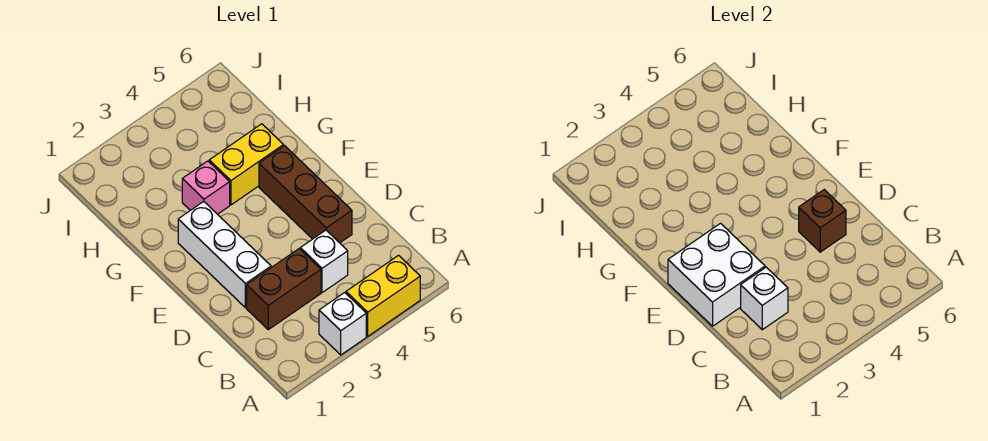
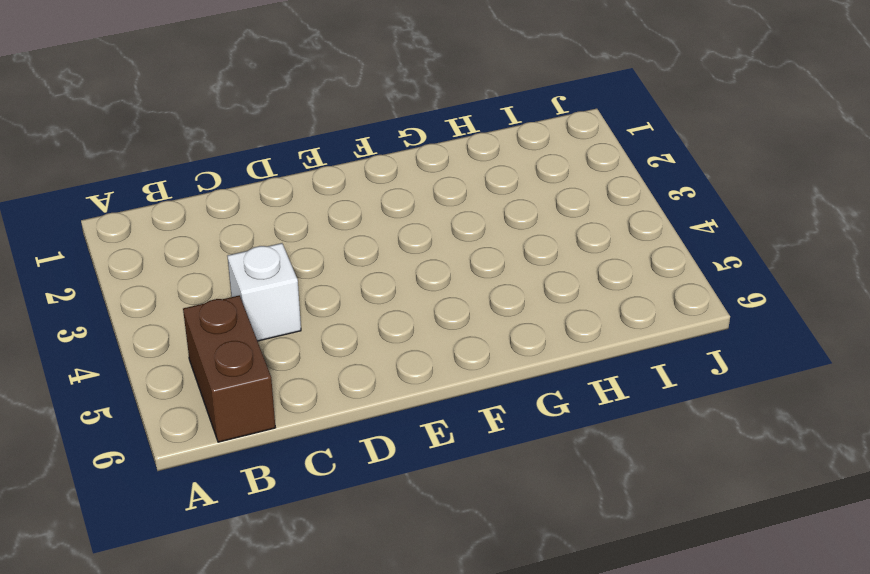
brown 1x2 brick [183,295,275,442] -> brown 1x2 brick moved to [247,249,321,330]
none -> white 1x1 brick [319,292,366,355]
none -> yellow 1x2 brick [346,255,420,336]

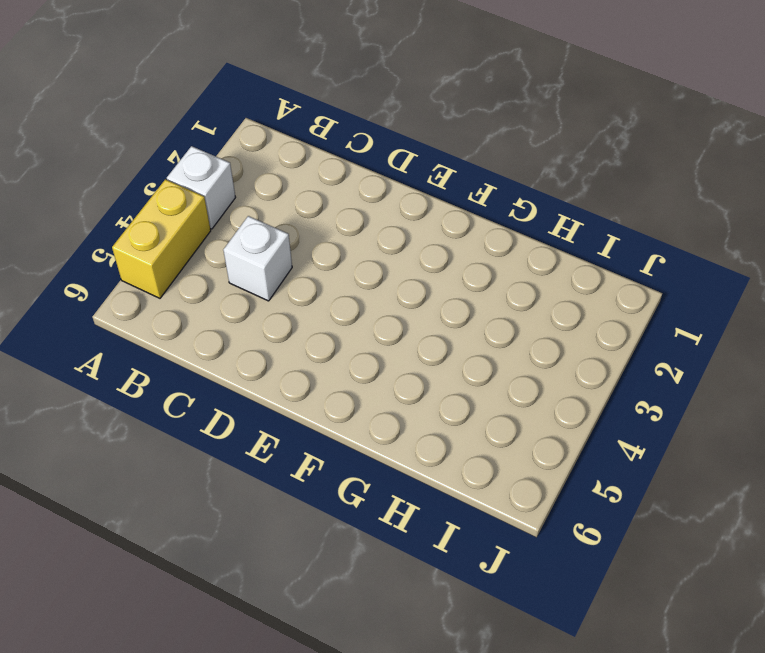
none -> brown 1x2 brick [247,249,321,330]
none -> white 1x3 brick [178,201,271,308]

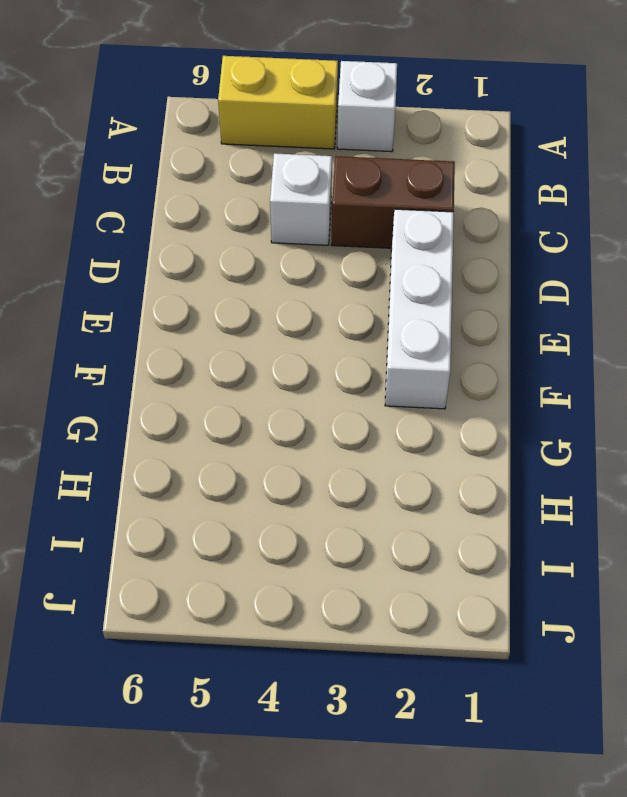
none -> brown 1x3 brick [259,146,352,243]
none -> pink 1x1 brick [182,161,230,214]

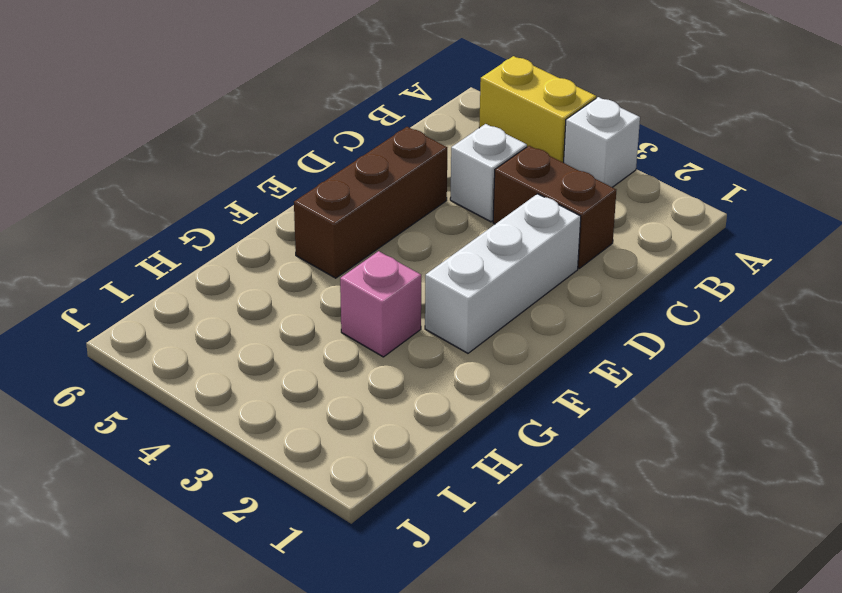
none -> yellow 1x2 brick [209,124,284,205]
none -> white 1x1 brick [741,267,788,330]

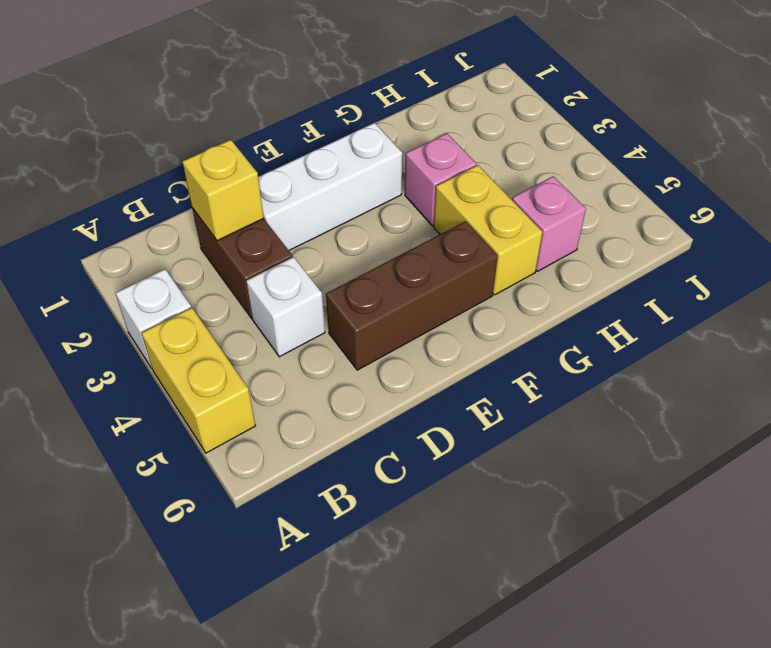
yellow 1x1 brick [182,140,264,241] -> white 1x1 brick [741,267,788,330]
pink 1x1 brick [512,176,586,271] -> none
none -> white 2x2 brick [668,223,765,326]
none -> brown 1x1 brick [799,190,846,252]

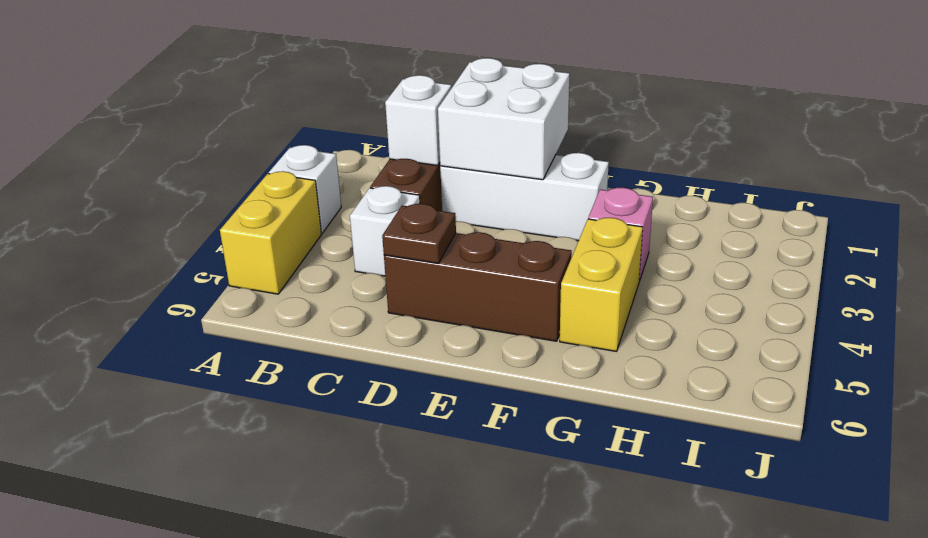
brown 1x1 plate [382,204,456,263] -> brown 1x1 brick [799,190,846,252]

